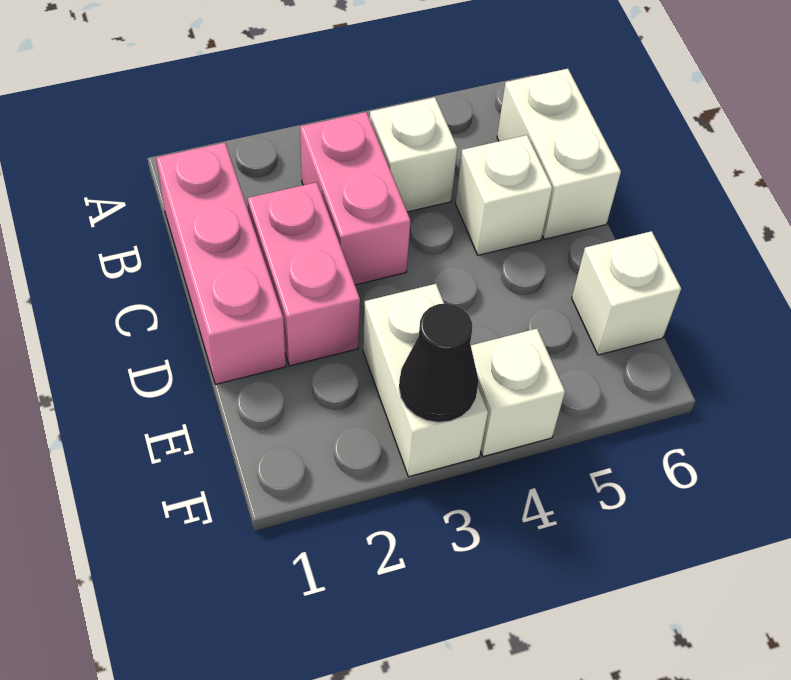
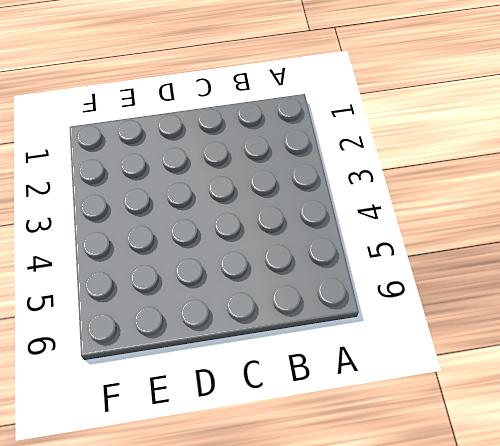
none -> pink 1x3 brick [156,143,286,384]
none -> pink 1x2 brick [300,112,411,285]

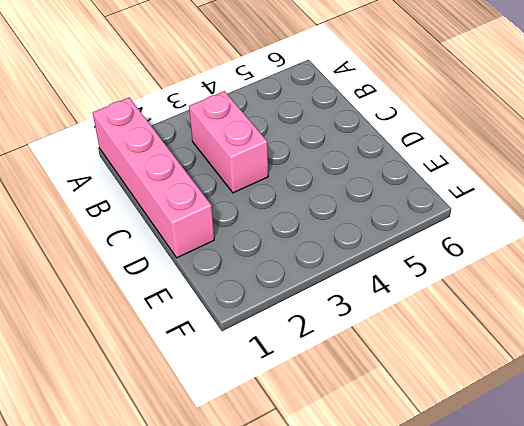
pink 1x4 brick [93,98,214,258] -> pink 1x3 brick [156,143,286,384]
none -> white 1x1 brick [369,97,457,212]
none -> white 1x2 brick [497,69,621,239]

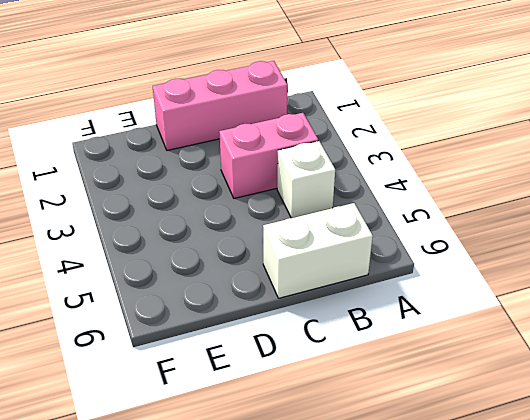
none -> pink 1x2 brick [248,182,360,366]
none -> white 1x1 brick [455,135,552,255]

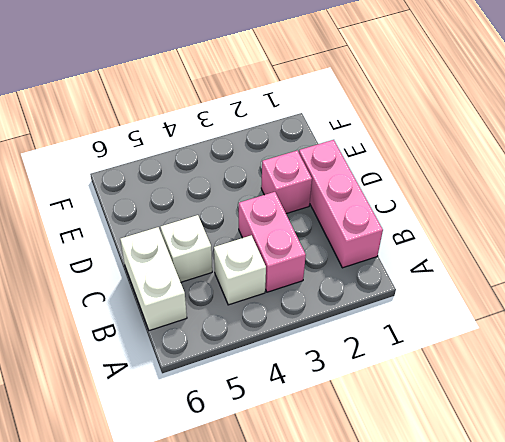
pink 1x1 brick [261,151,312,214] -> pink 1x2 brick [248,182,360,366]
none -> white 1x2 brick [363,284,488,477]
none -> white 1x1 brick [572,231,681,355]

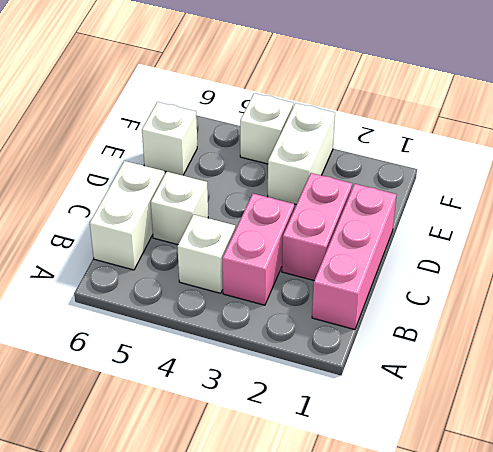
none -> black 1x1 cone [399,303,479,423]

